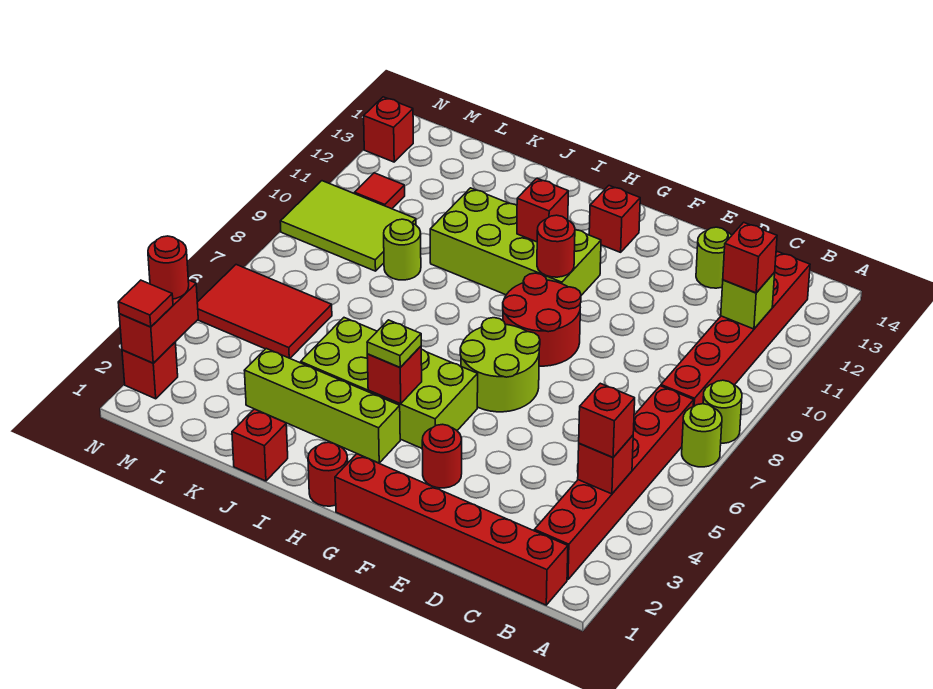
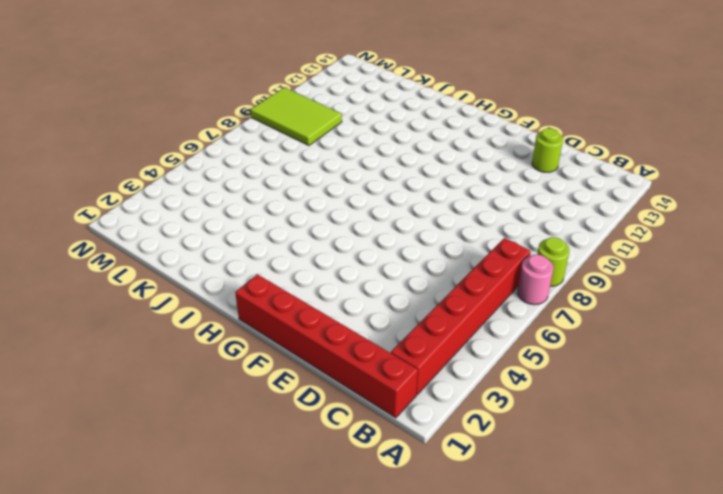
pink 1x1 round brick [517,255,553,305] -> lime 1x1 round brick [682,404,722,467]
none -> red 1x6 brick [661,252,810,407]
none -> red 1x1 round brick [422,424,462,488]
none -> lime 2x2 round brick [460,318,540,412]
none -> red 2x2 round brick [503,273,581,366]

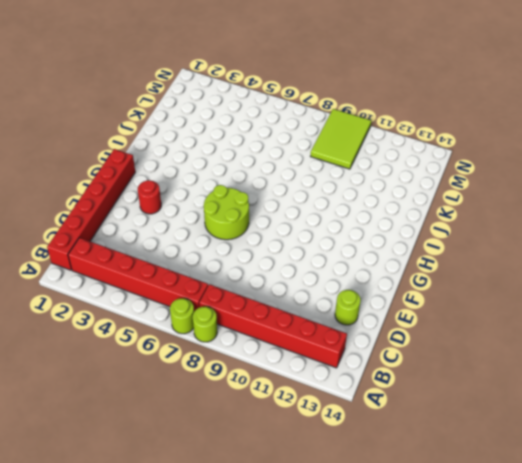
none -> red 2x2 round brick [503,273,581,366]
none -> lime 2x4 brick [301,318,478,448]
none -> lime 2x4 brick [430,188,601,295]
none -> red 1x1 brick [589,186,640,252]

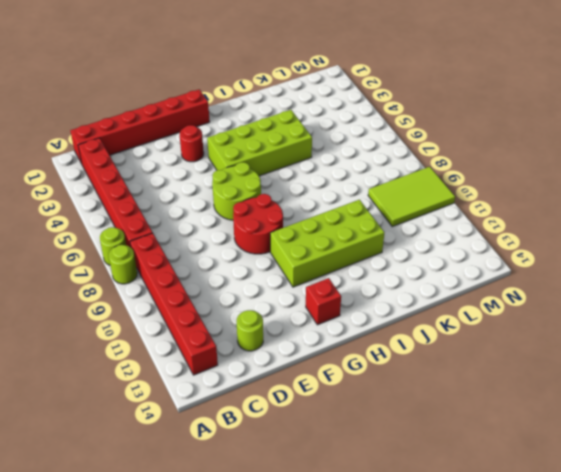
none -> red 1x1 round brick [308,442,348,506]
none -> lime 1x4 brick [244,348,400,463]
none -> red 1x1 brick [232,409,288,481]
none -> lime 1x1 round brick [384,219,421,280]

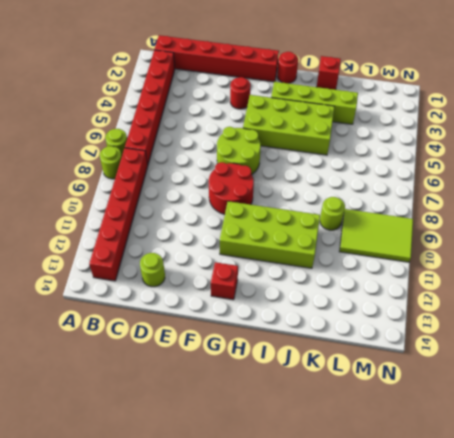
none -> red 2x3 tile [197,265,332,358]
none -> red 1x1 tile [354,173,405,209]
none -> red 1x1 brick [122,343,178,399]
none -> red 1x1 brick [364,97,413,162]

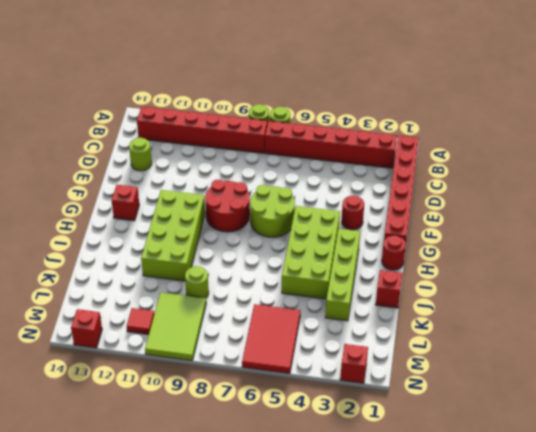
none -> red 1x1 brick [578,435,633,494]
none -> lime 1x1 brick [721,272,775,329]
none -> red 1x1 round brick [537,215,575,277]
none -> red 1x1 brick [367,346,422,404]

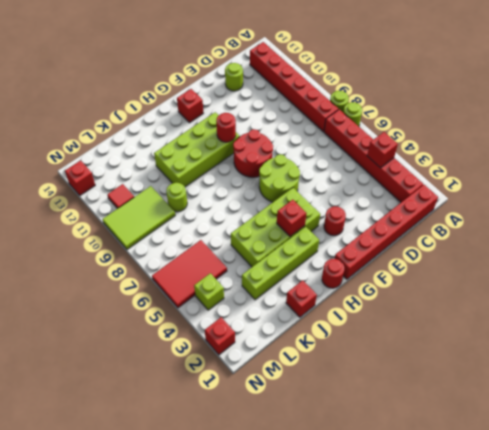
lime 1x1 brick [194,273,224,310] -> lime 1x1 brick moved to [721,272,775,329]
none -> red 1x1 brick [517,178,568,242]
none -> red 1x2 brick [119,280,198,363]
none -> red 1x1 brick [579,383,635,457]
none -> red 1x1 brick [723,222,777,293]

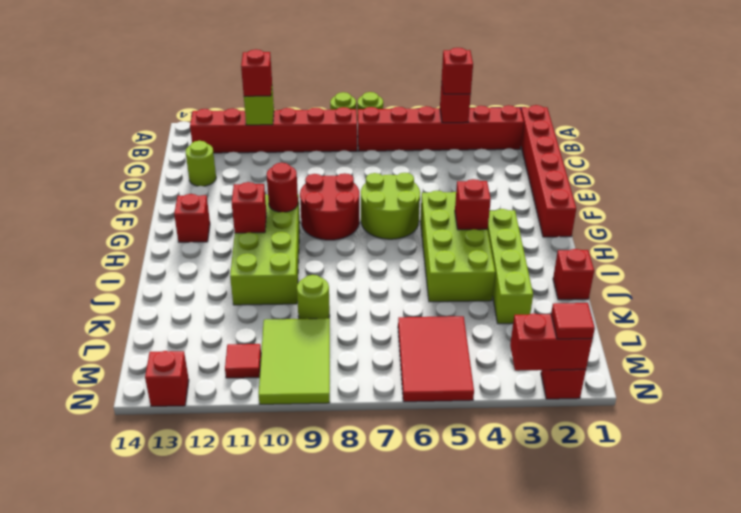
none -> red 1x1 round brick [422,424,462,488]
none -> red 1x1 round brick [308,442,348,506]
none -> lime 1x1 plate [367,320,421,367]
none -> red 1x1 round brick [148,236,189,299]

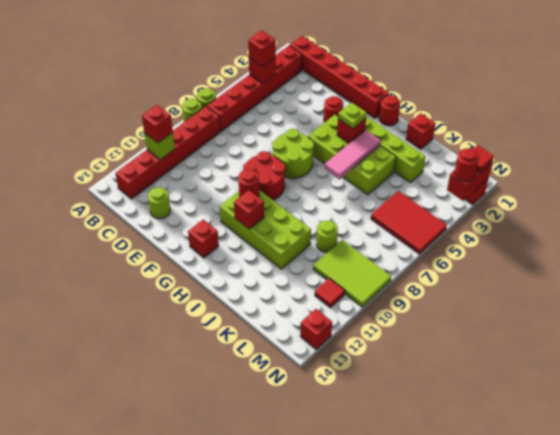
pink 1x3 tile [325,130,381,179] -> none

